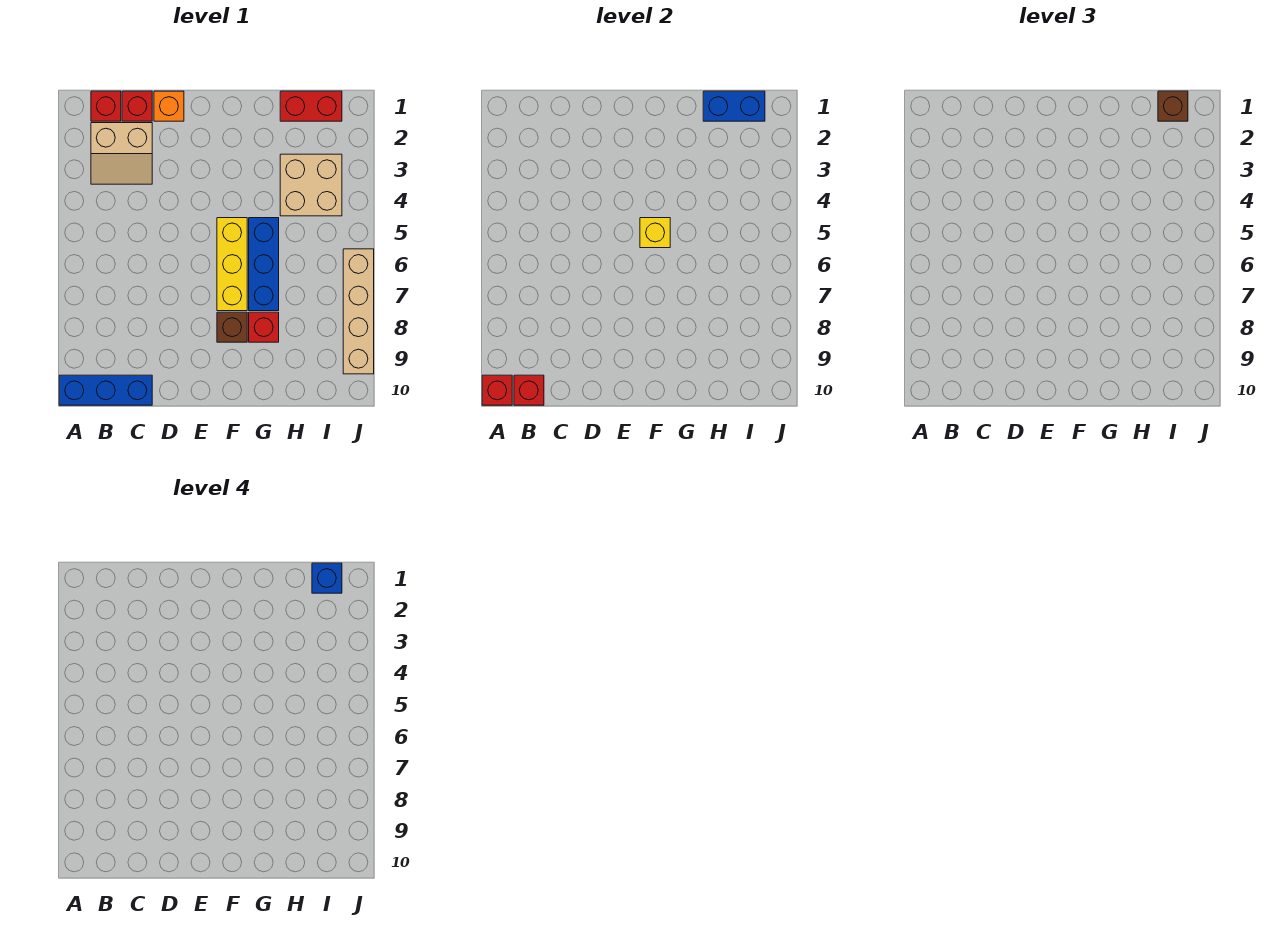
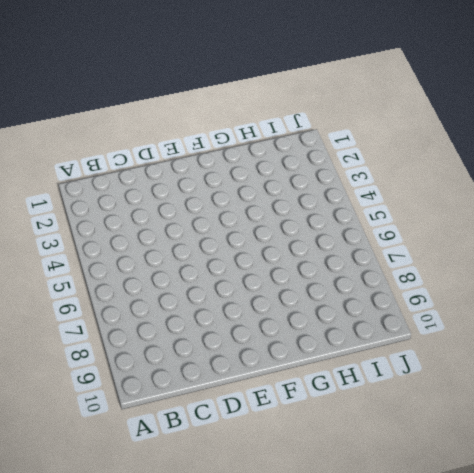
none -> blue 1x3 brick [59,375,152,405]
none -> red 1x1 brick [91,91,121,121]
none -> tan 2x2 slope [91,123,152,184]

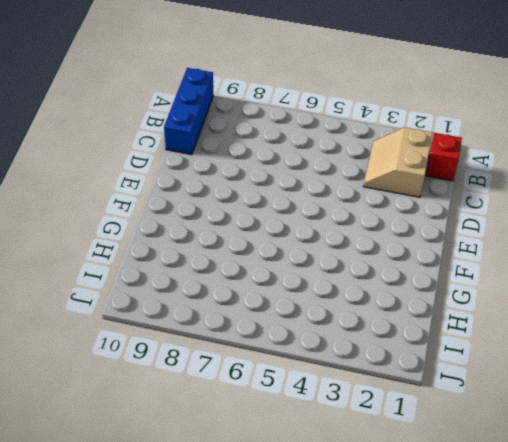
none -> red 1x1 brick [122,91,152,121]
none -> orange 1x1 brick [154,91,184,121]
none -> yellow 1x3 brick [217,218,247,311]

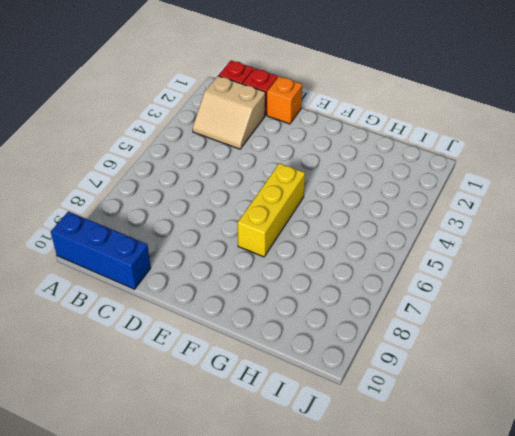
none -> brown 1x1 brick [217,312,247,342]
none -> blue 1x3 brick [249,218,279,311]
none -> red 1x1 brick [249,312,279,342]

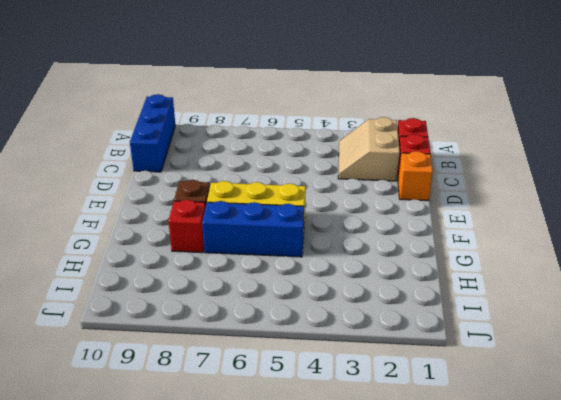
none -> red 1x2 brick [280,91,342,121]
none -> tan 2x2 brick [280,154,342,216]
none -> tan 1x4 brick [343,249,374,374]

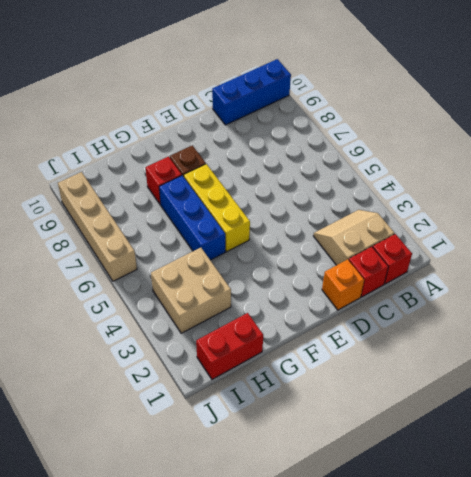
none -> red 1x1 brick [482,375,512,405]
none -> red 1x1 brick [514,375,544,405]
none -> yellow 1x1 brick [640,218,670,248]

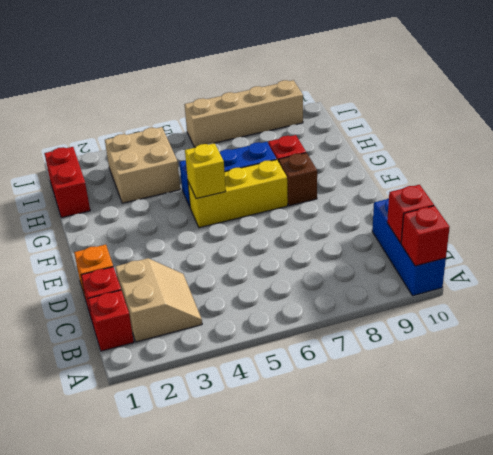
none -> blue 1x2 brick [703,91,765,121]
none -> brown 1x1 brick [1158,91,1188,121]
none -> blue 1x1 brick [312,563,342,593]

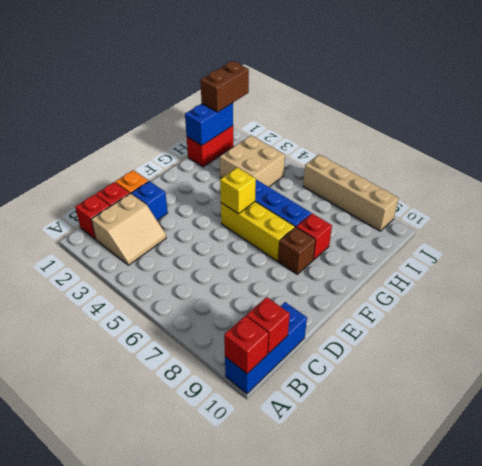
blue 1x1 brick [131,181,168,220] -> blue 1x1 brick moved to [312,563,342,593]
brown 1x2 brick [200,61,249,112] -> brown 1x1 brick [1158,91,1188,121]

